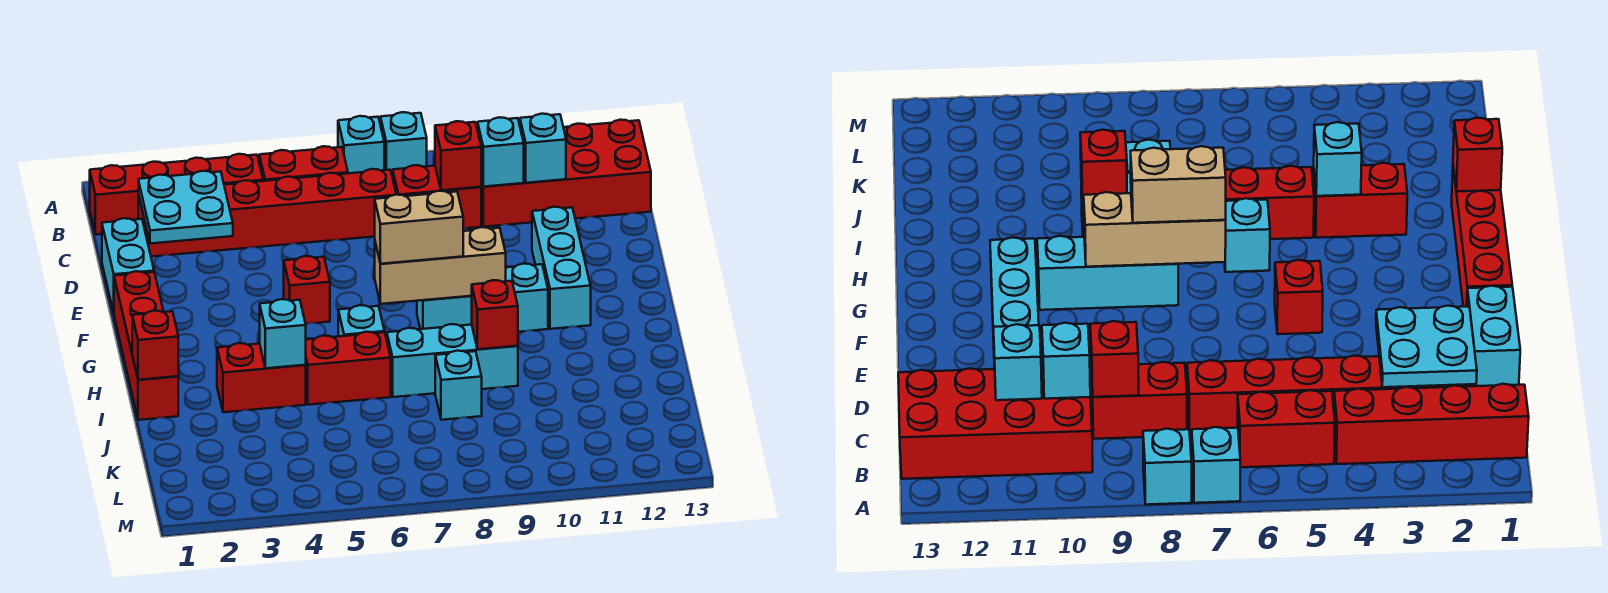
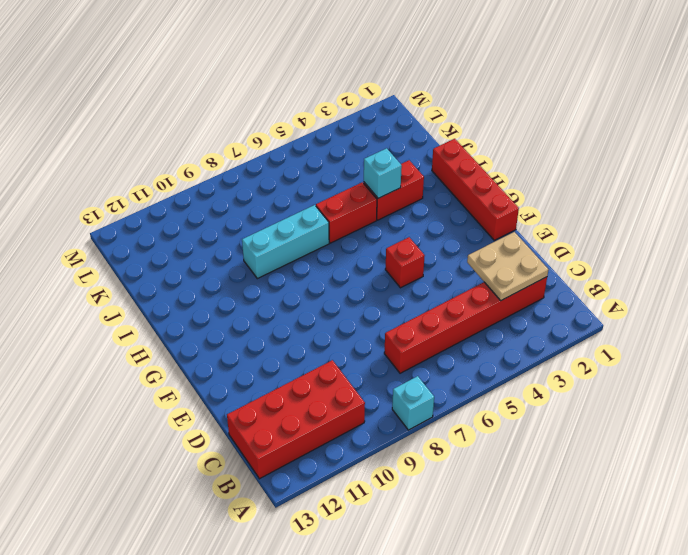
tan 2x2 plate [467,232,548,300] -> cyan 2x2 plate [138,171,233,244]
none -> cyan 1x1 brick [338,116,384,173]
none -> red 1x4 brick [90,154,263,234]
none -> red 1x2 brick [259,146,348,181]

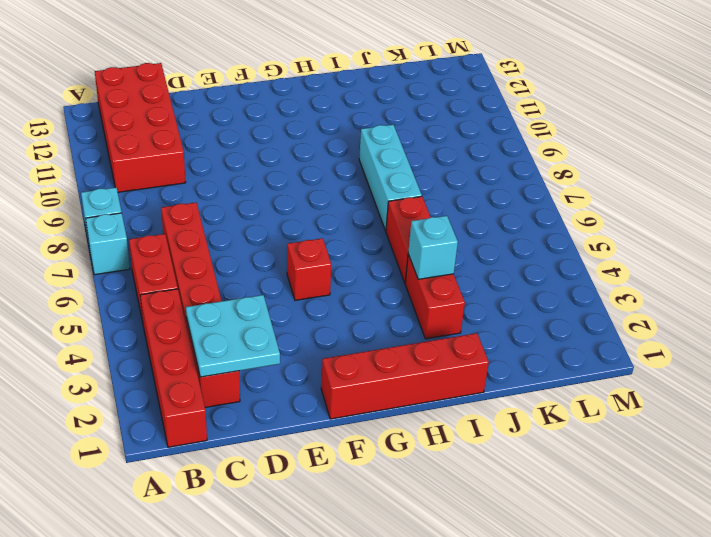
none -> red 1x2 brick [393,165,481,228]
none -> cyan 1x2 brick [102,218,154,313]
none -> cyan 1x3 brick [532,207,591,329]

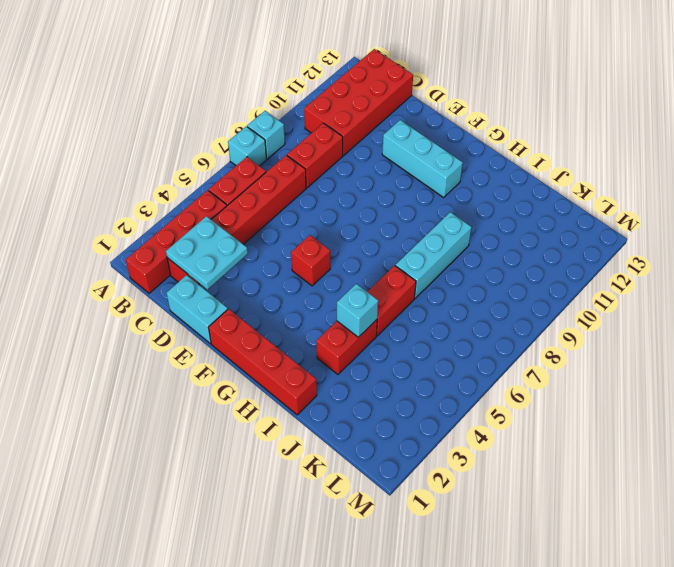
none -> cyan 1x3 brick [417,264,548,332]
none -> cyan 1x1 brick [338,305,385,336]
none -> cyan 1x1 brick [435,351,482,420]

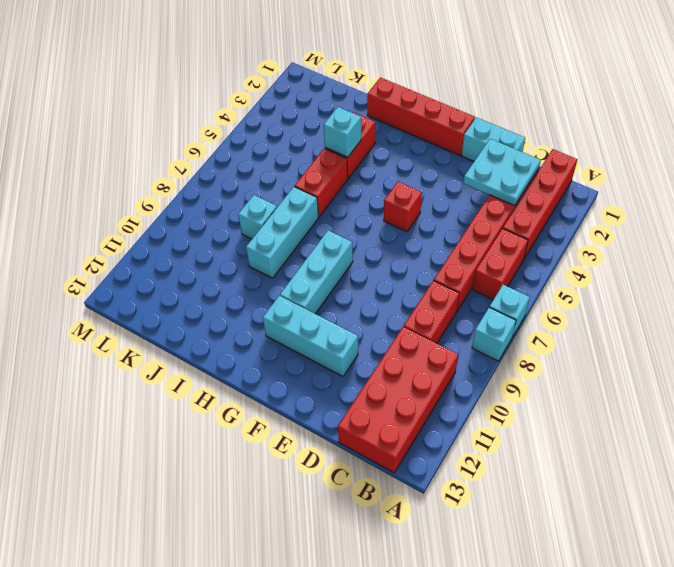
none -> cyan 1x1 brick [338,305,385,336]
none -> red 1x1 brick [435,121,481,190]
none -> cyan 1x1 brick [478,117,524,187]

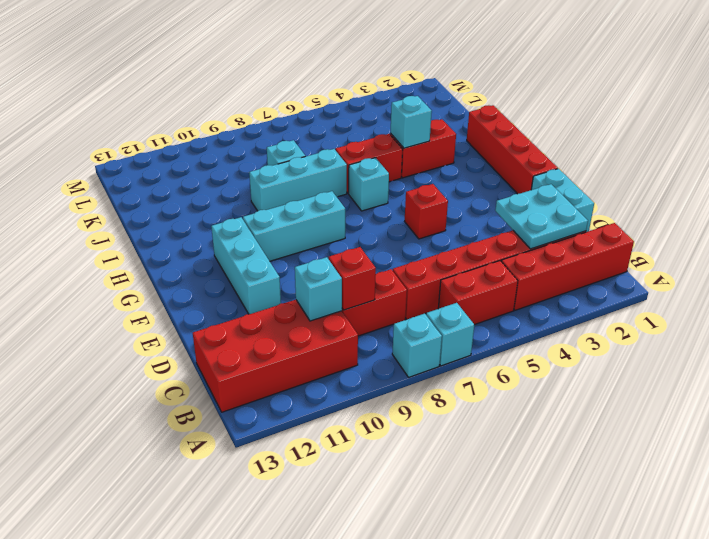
none -> cyan 1x1 brick [520,114,566,183]
none -> tan 1x3 brick [375,227,506,304]
none -> red 1x1 brick [132,311,178,380]

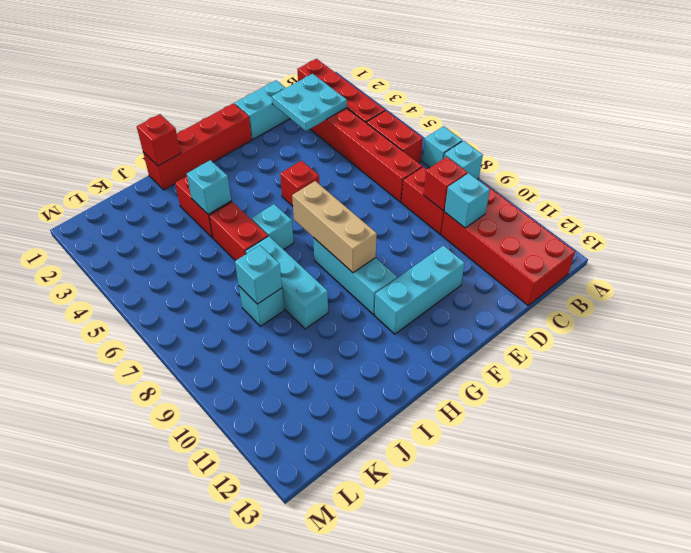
cyan 1x1 brick [235,246,282,304] -> cyan 1x1 brick moved to [520,114,566,183]
none -> red 1x1 brick [472,280,518,349]
none -> tan 1x2 brick [375,191,463,264]

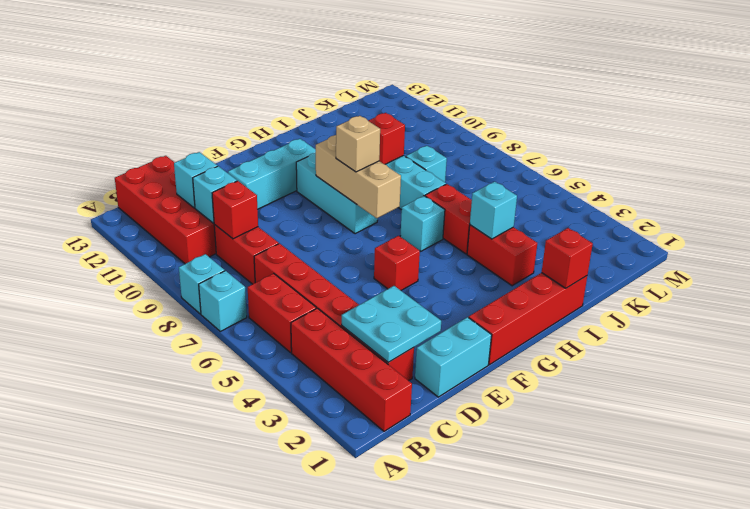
tan 1x1 brick [336,116,380,172] -> tan 1x2 brick [375,191,463,264]

